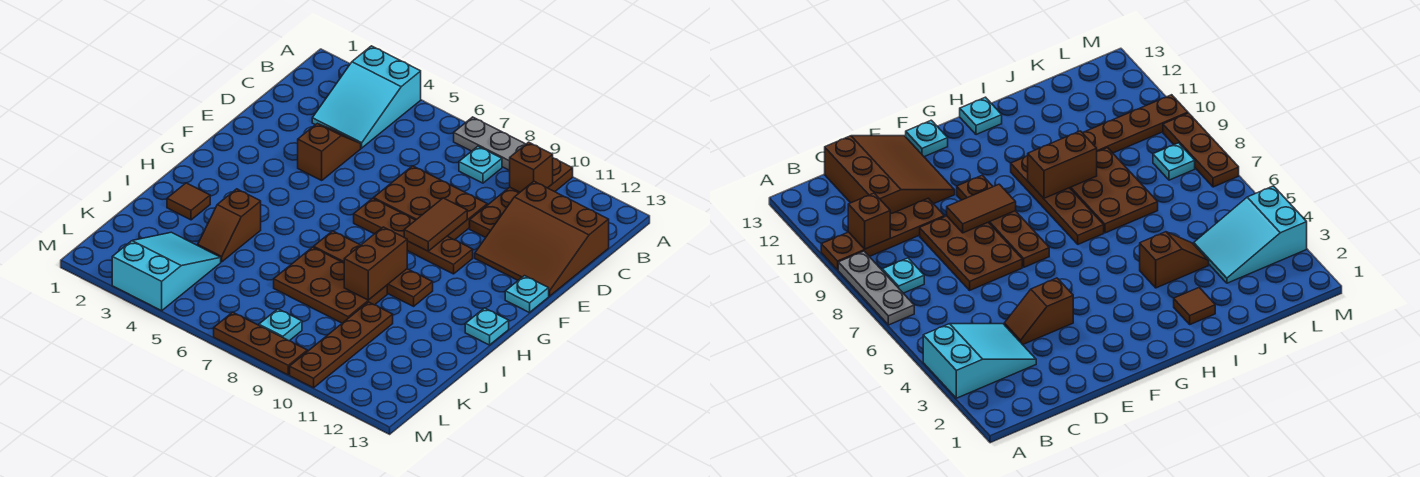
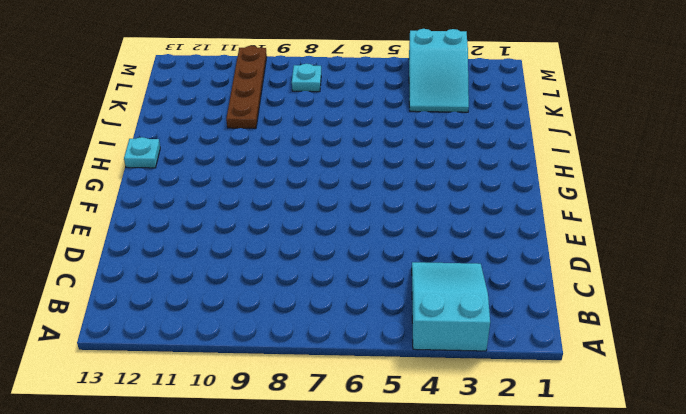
none -> grey 1x3 plate [454,117,526,170]
none -> brown 1x4 plate [470,158,573,238]
none -> cyan 1x1 plate [459,146,502,183]

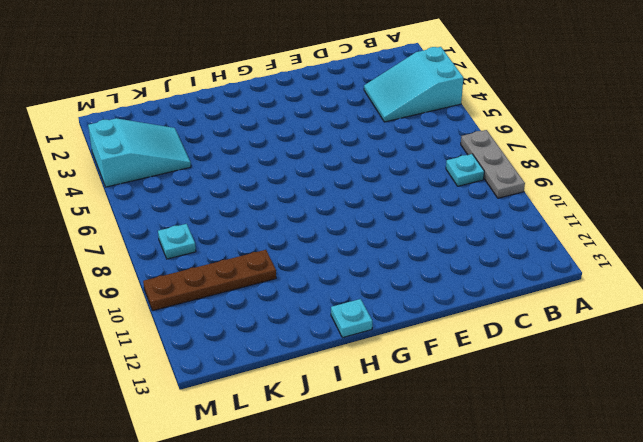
none -> brown 1x4 plate [470,158,573,238]
none -> brown 3x3 slope [475,181,609,296]
none -> brown 1x2 slope [298,123,361,180]

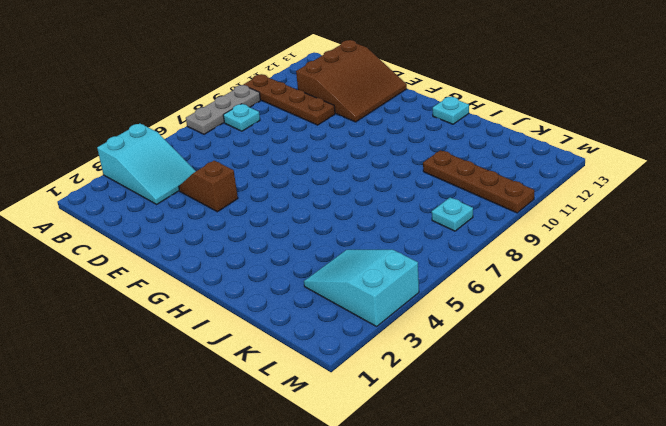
none -> brown 2x3 plate [373,166,487,240]
none -> brown 1x4 plate [354,198,473,274]
none -> cyan 1x1 plate [505,276,549,313]

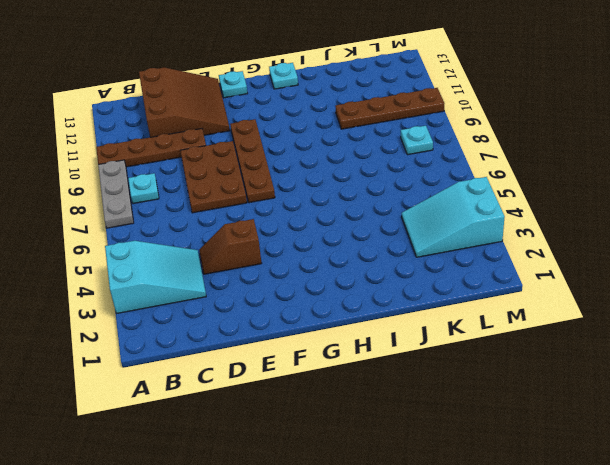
none -> brown 1x4 plate [314,231,433,306]
none -> brown 1x1 tile [167,183,210,220]
none -> brown 1x2 slope [198,189,261,262]

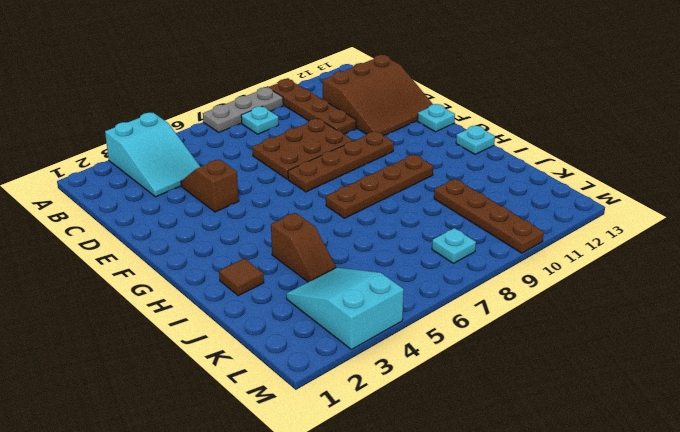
none -> brown 2x3 plate [274,247,387,323]
none -> brown 1x3 plate [214,312,307,375]
none -> brown 1x1 brick [510,142,553,192]

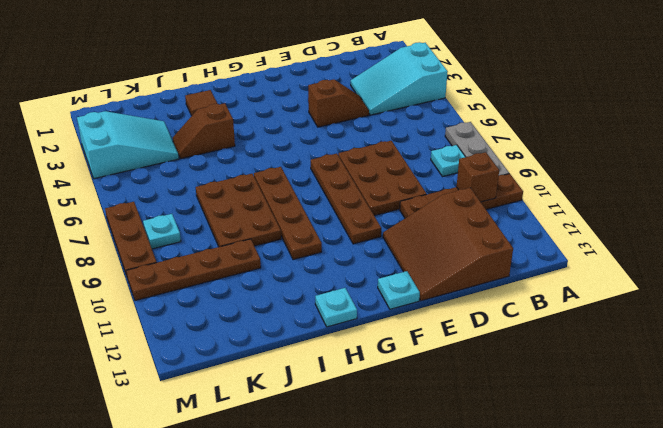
none -> brown 1x2 tile [404,198,467,251]
none -> brown 1x2 brick [344,227,407,300]

